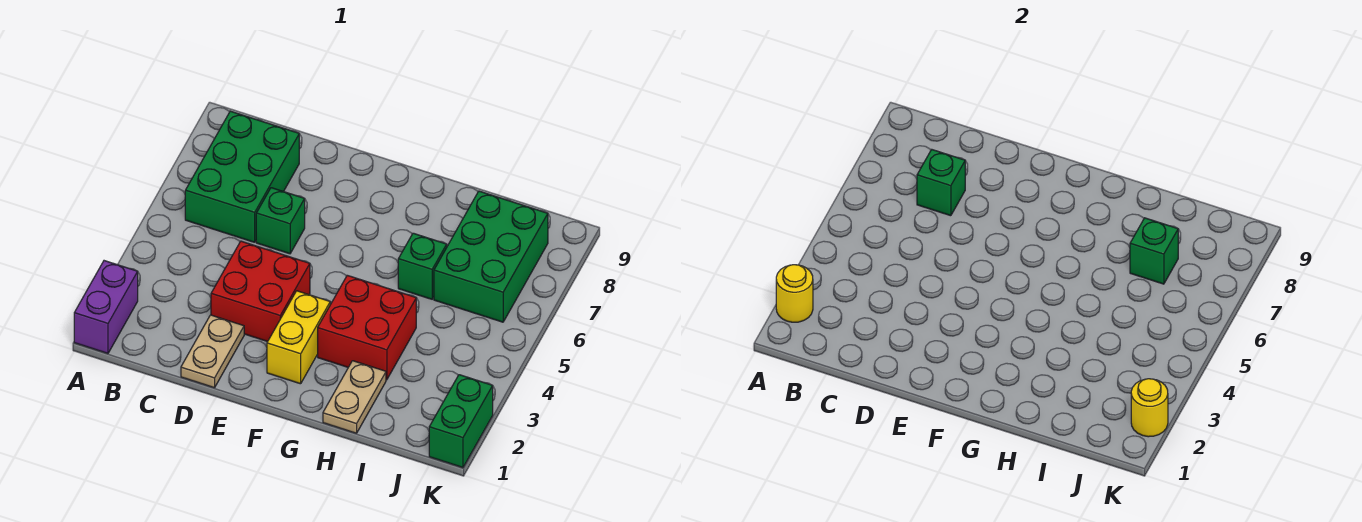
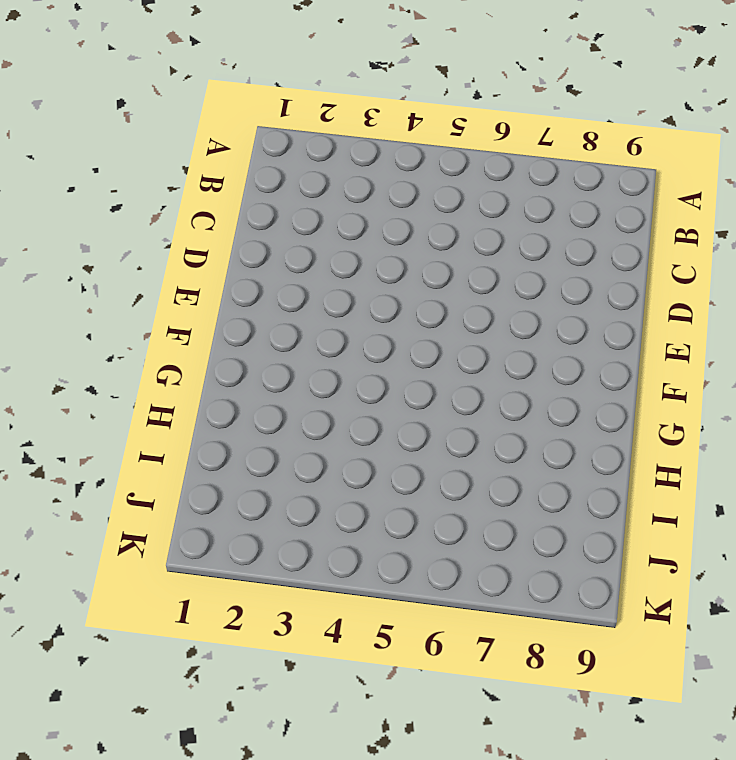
none -> purple 1x2 brick [74,261,138,353]
none -> green 2x3 brick [185,111,299,242]
none -> tan 1x2 plate [181,315,244,388]

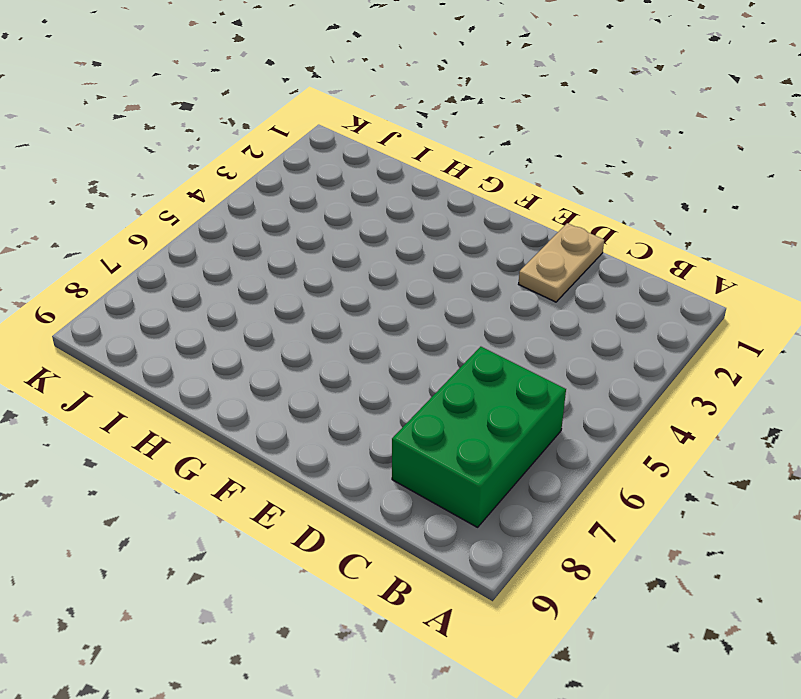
none -> purple 1x2 brick [74,261,138,353]
none -> red 2x2 brick [211,241,310,342]
none -> green 1x1 brick [256,188,305,254]

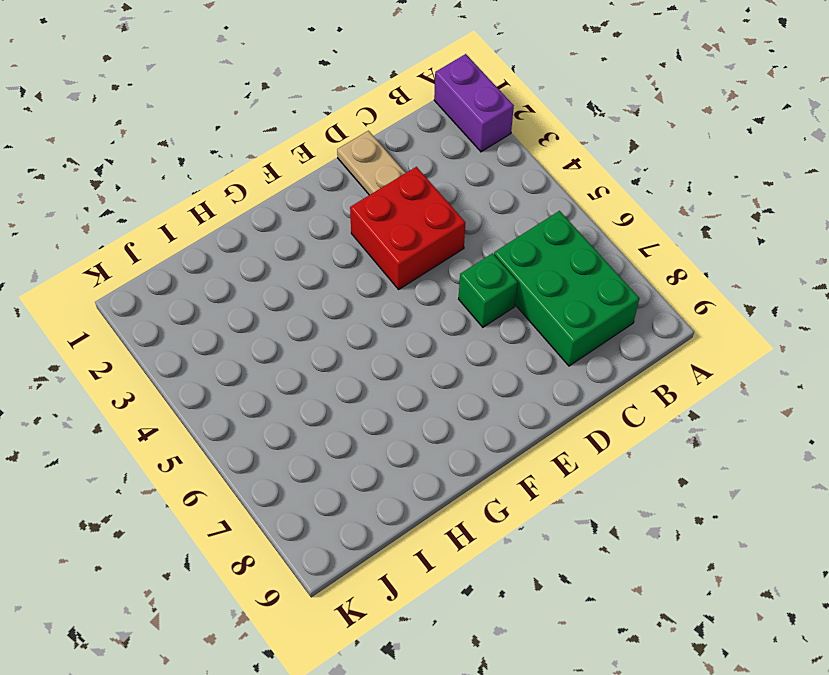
none -> yellow 1x2 brick [267,291,330,384]
none -> red 2x2 brick [318,275,416,380]
none -> tan 1x2 plate [323,361,386,433]

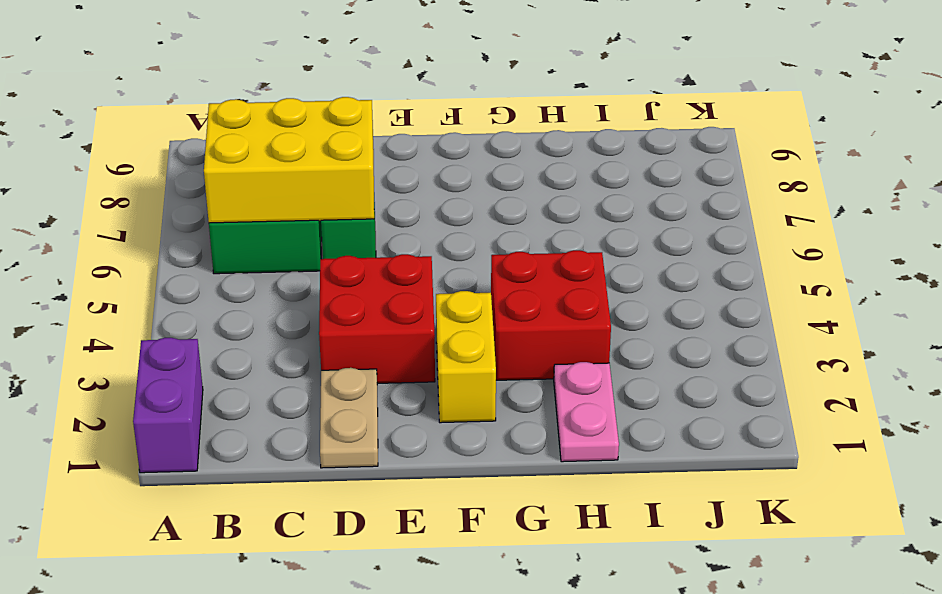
yellow 2x3 brick [204,97,374,223] -> green 1x1 brick [917,150,965,216]
pink 1x2 plate [554,362,619,462] -> tan 1x2 plate [323,361,386,433]
none -> green 1x1 brick [398,233,447,299]
none -> green 2x3 brick [434,191,548,322]
none -> green 1x2 brick [429,375,493,468]

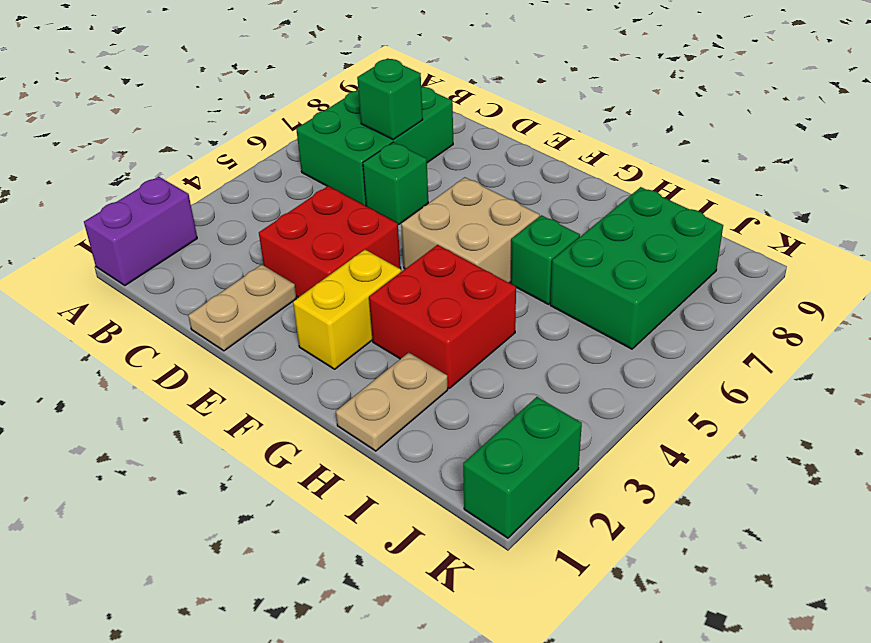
tan 2x2 brick [401,177,539,283] -> none
none -> yellow 1x1 round brick [776,265,813,322]
none -> green 1x1 brick [1130,218,1178,284]
none -> yellow 1x1 round brick [1131,379,1168,437]

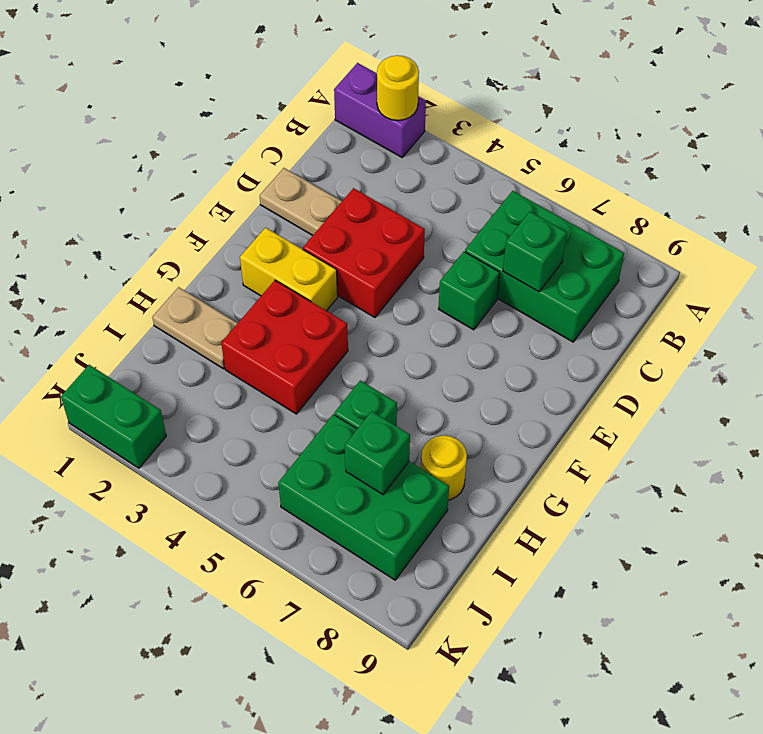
yellow 1x1 round brick [421,435,467,500] -> yellow 1x1 round brick moved to [1131,379,1168,437]

